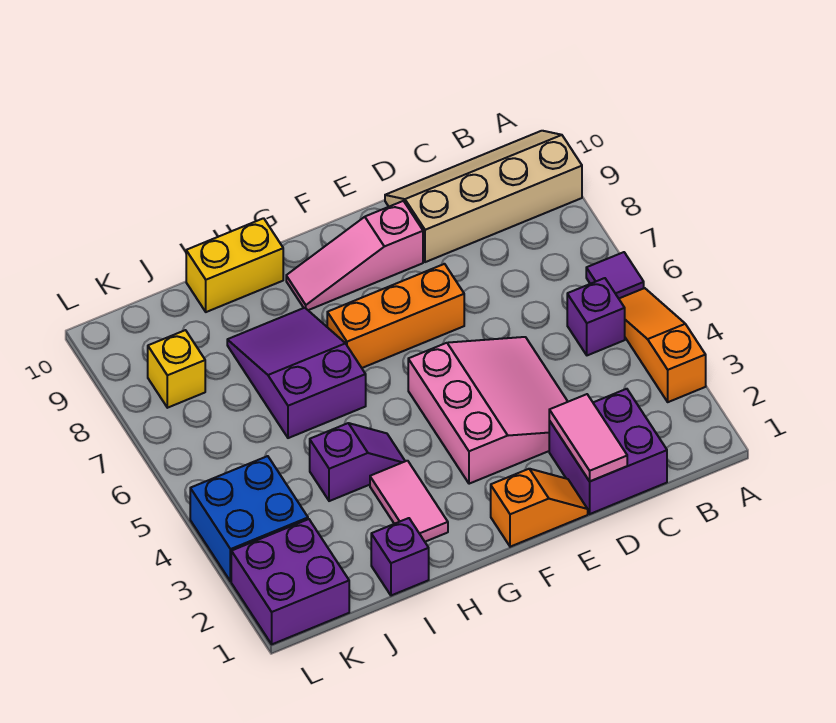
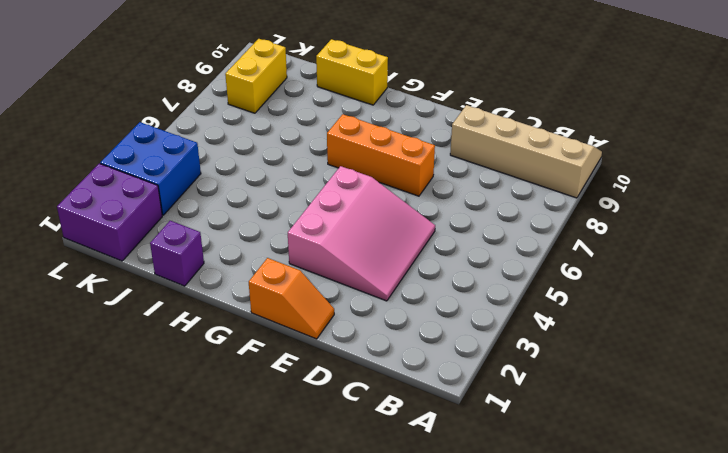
yellow 1x2 brick [225,39,287,113] -> yellow 1x1 brick [148,330,205,408]
none -> orange 1x3 slope [619,288,706,402]
none -> purple 1x1 tile [586,252,644,298]
none -> purple 1x1 brick [567,278,625,355]

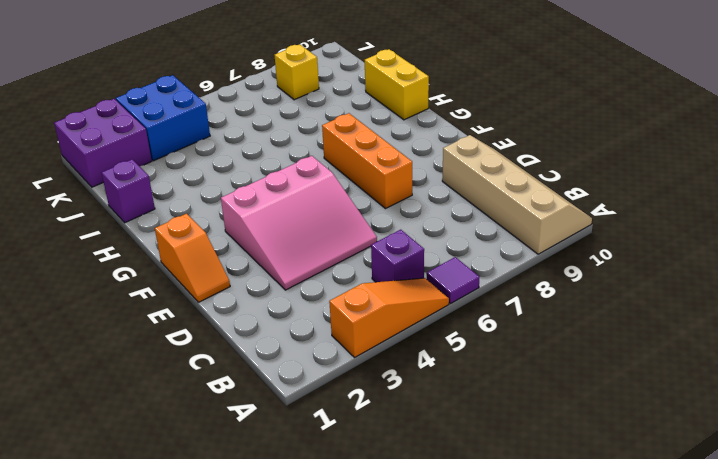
none -> purple 2x2 brick [549,389,667,514]
none -> pink 1x3 slope [286,201,423,310]
none -> pink 1x2 tile [370,461,448,542]

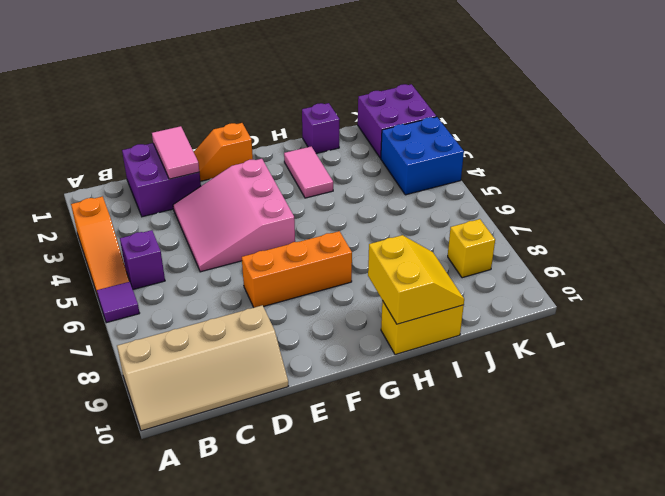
yellow 2x2 slope [368,235,464,324] -> none
none -> pink 1x3 slope [286,201,423,310]
none -> purple 1x2 slope [310,423,405,501]
none -> purple 2x3 slope [227,308,366,438]

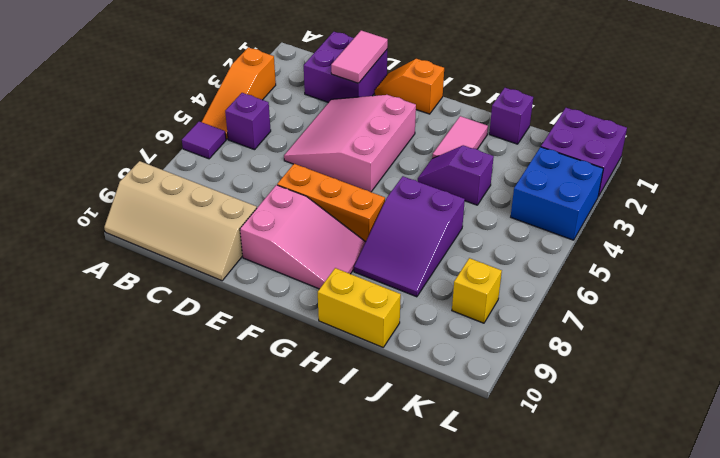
pink 2x3 slope [240,185,365,289] -> pink 1x3 slope [286,201,423,310]

